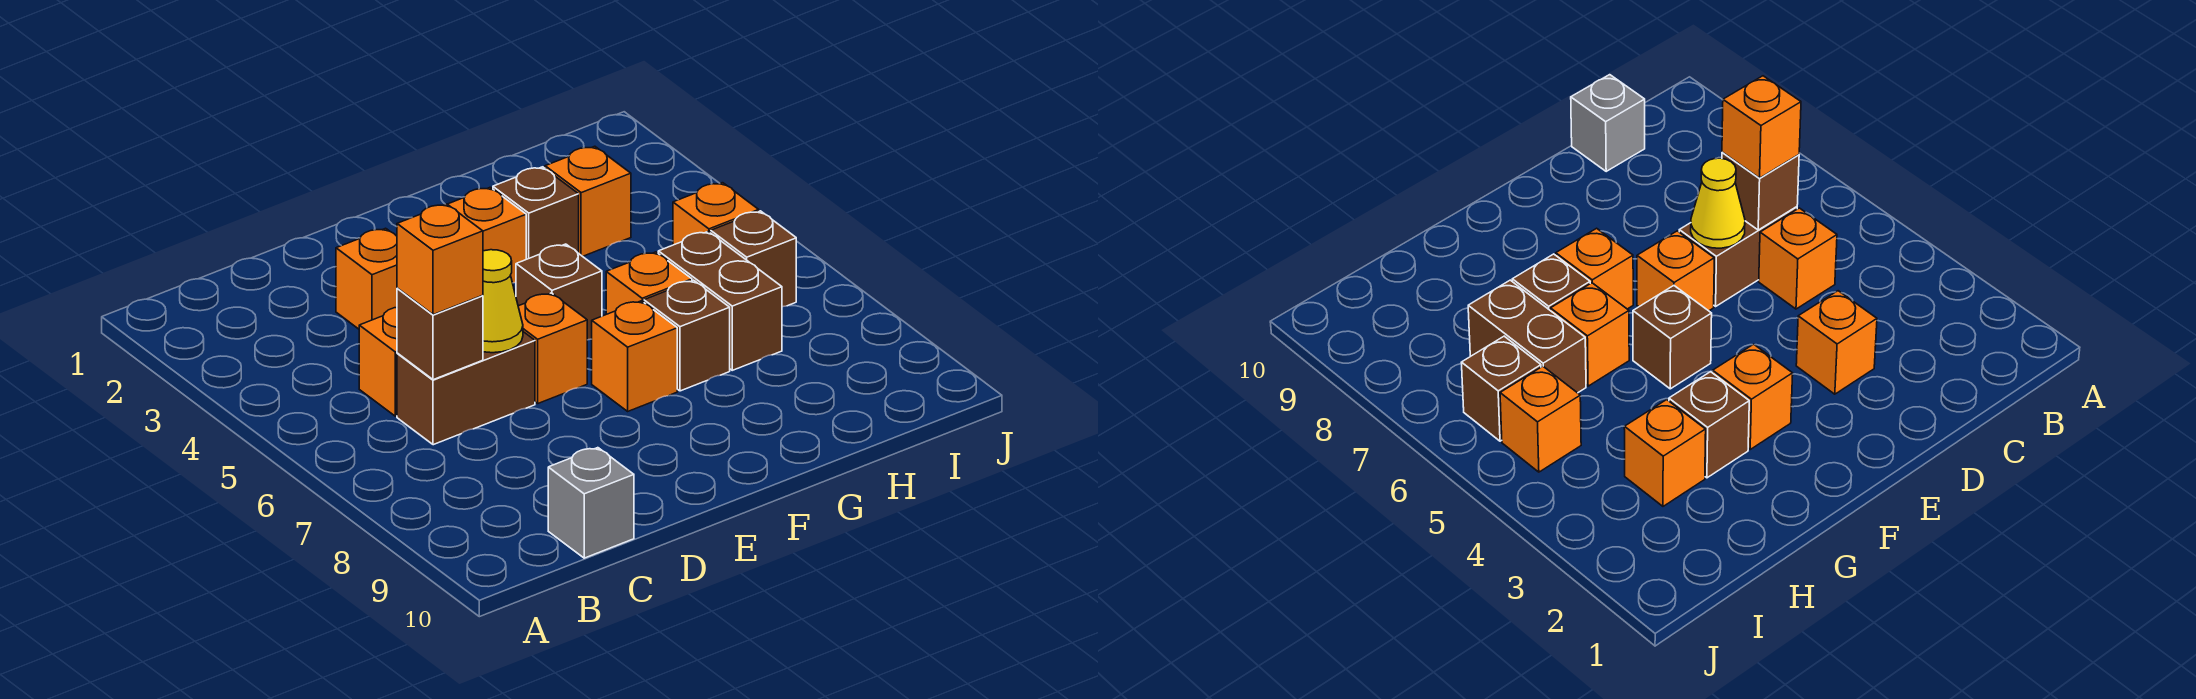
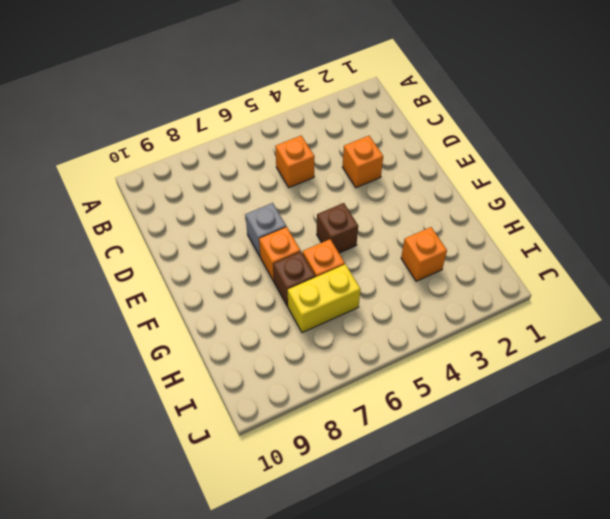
grey 1x1 brick [245,203,286,256] -> grey 1x1 brick moved to [548,448,634,558]
yellow 1x2 brick [288,264,361,333] -> brown 1x2 brick [658,232,782,370]
none -> brown 1x2 brick [397,332,535,445]
none -> orange 1x1 brick [518,293,587,403]
none -> orange 1x1 brick [448,187,526,283]

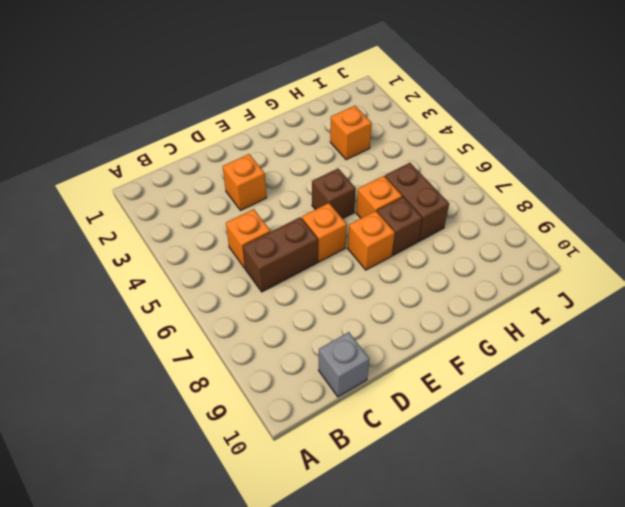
none -> orange 1x1 brick [448,187,526,283]
none -> brown 1x1 brick [493,167,579,259]
none -> orange 1x1 brick [673,183,759,245]

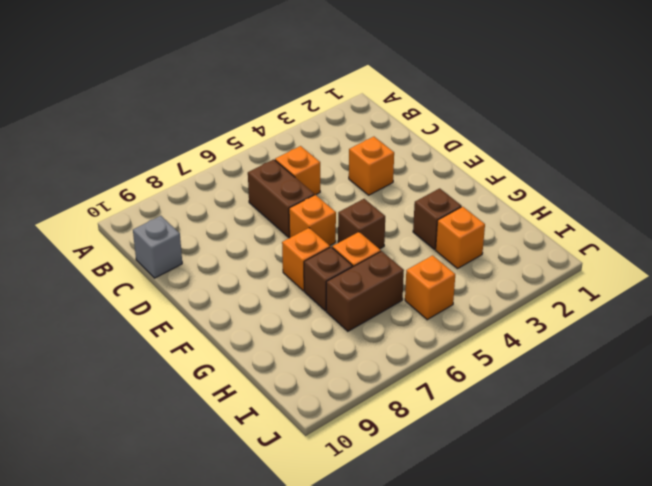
none -> orange 1x1 brick [448,187,526,283]
none -> brown 1x1 brick [711,211,796,307]
none -> brown 1x1 brick [397,288,483,380]

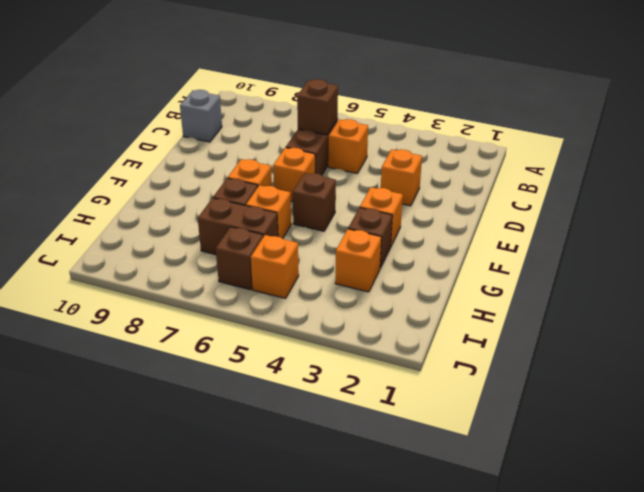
none -> yellow 1x1 cone [483,250,523,353]
none -> orange 1x1 brick [397,204,483,315]

